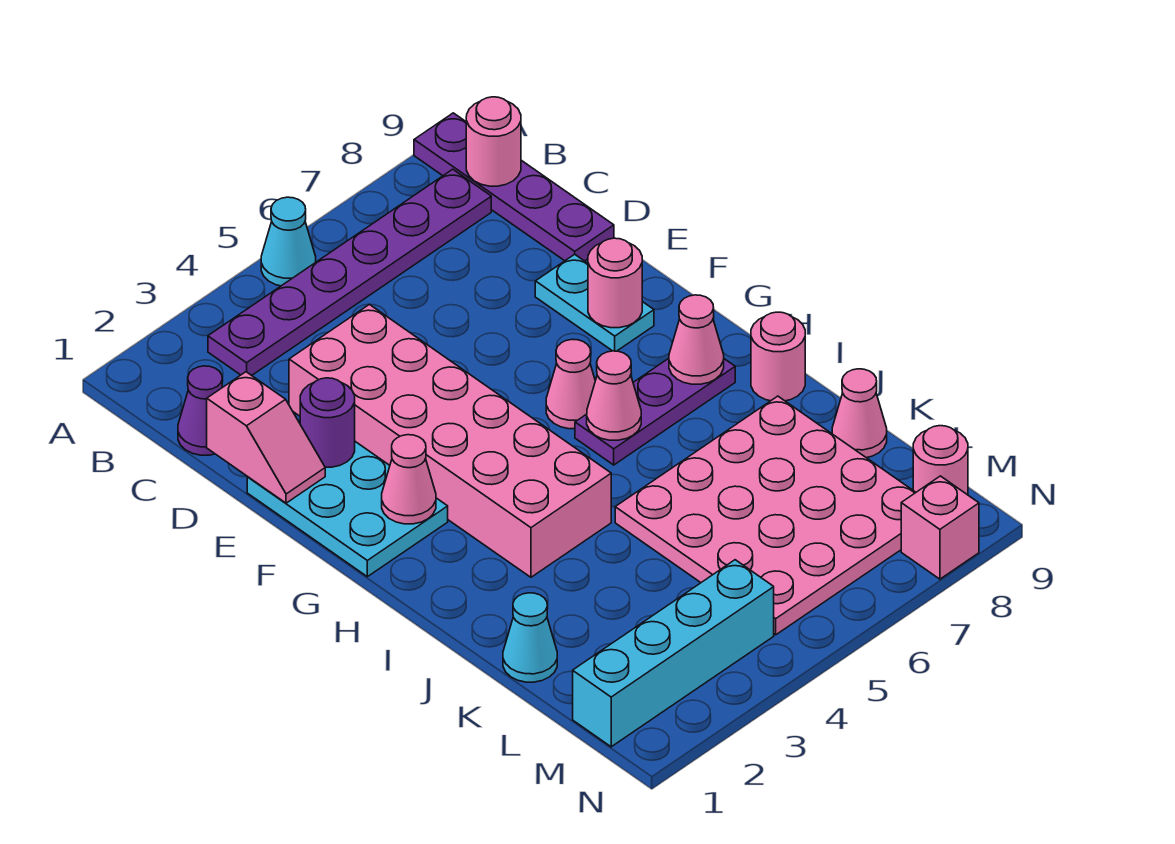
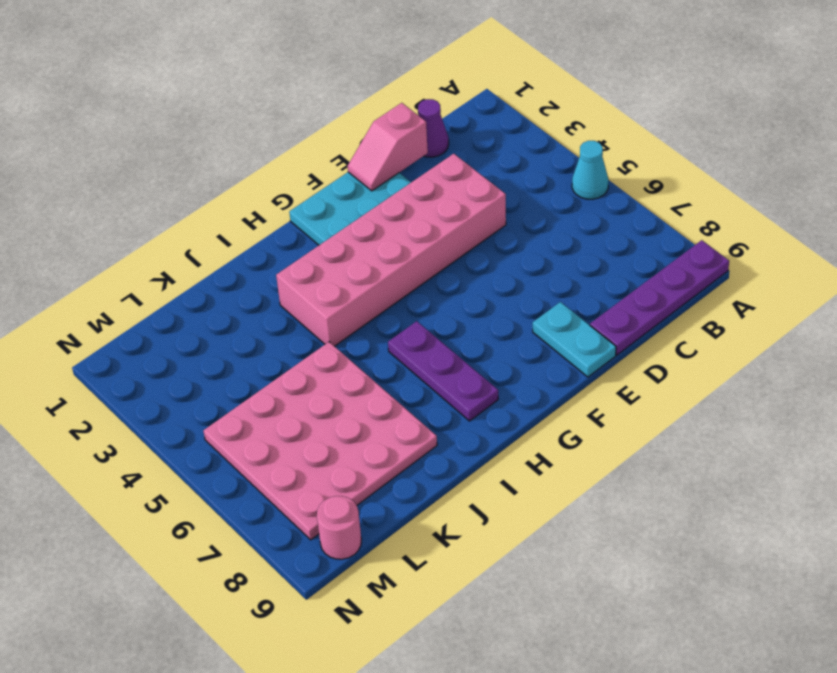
cyan 1x2 plate [533,302,616,377] -> cyan 1x2 plate turned to [535,254,654,351]
none -> purple 1x6 plate [208,169,491,375]
none -> pink 1x1 cone [546,339,595,429]
none -> pink 1x1 round brick [751,312,805,401]

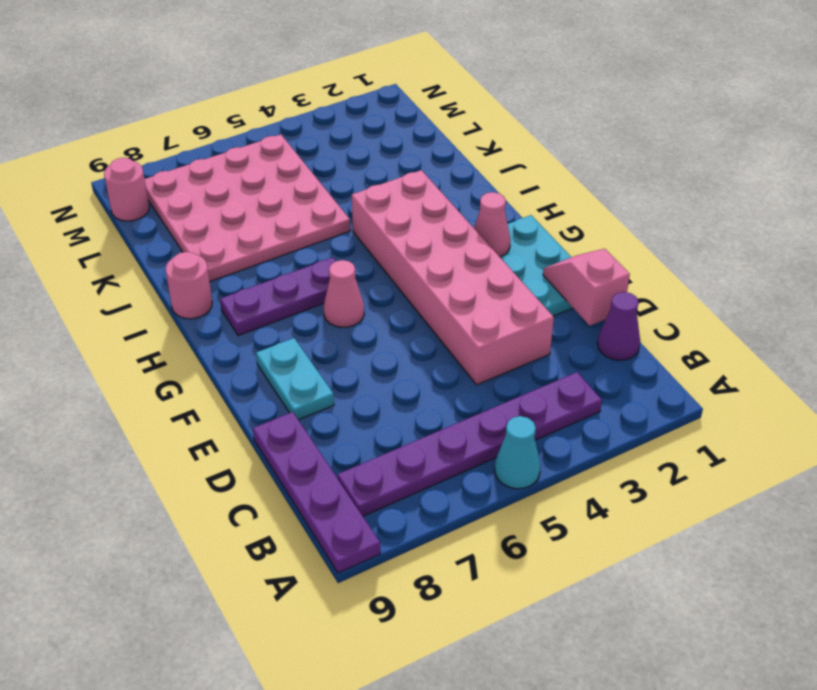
none -> cyan 1x1 cone [503,593,557,682]
none -> pink 1x1 cone [832,369,887,458]
none -> cyan 1x4 brick [573,560,774,747]

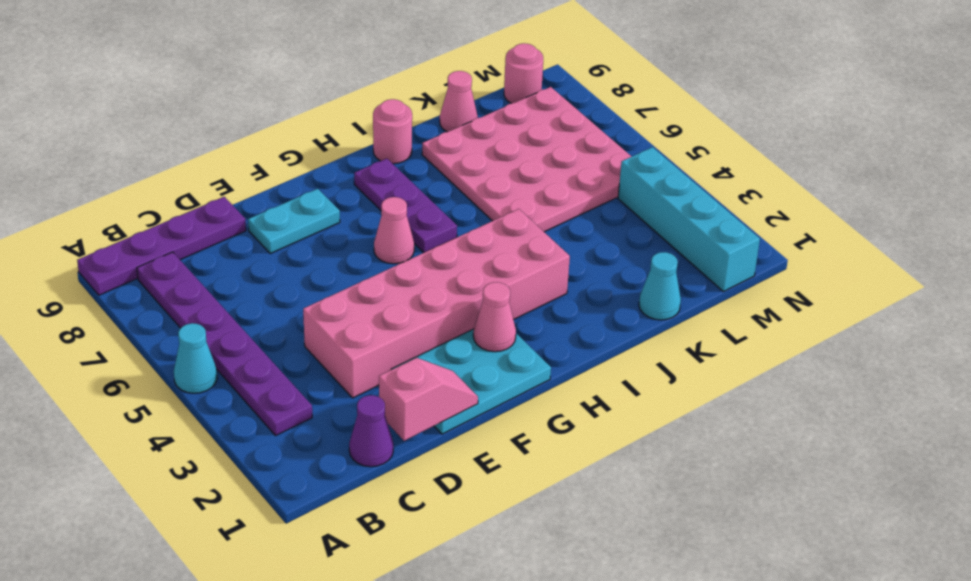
none -> pink 1x1 brick [901,476,979,579]
none -> pink 1x1 round brick [466,97,521,186]
none -> purple 1x1 round brick [300,378,355,467]

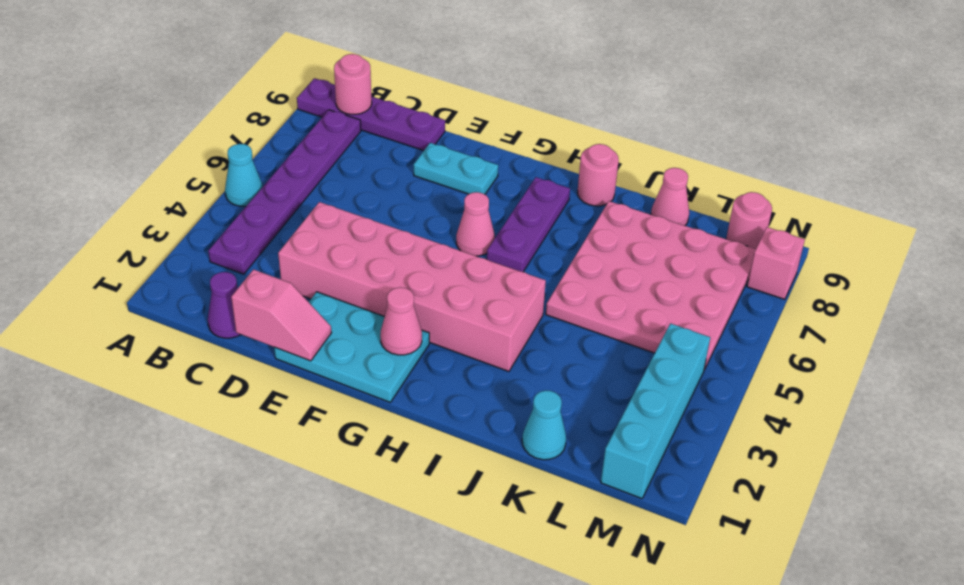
none -> purple 1x1 round brick [300,378,355,467]
none -> pink 1x1 round brick [588,238,642,328]
none -> pink 1x1 cone [587,351,641,440]

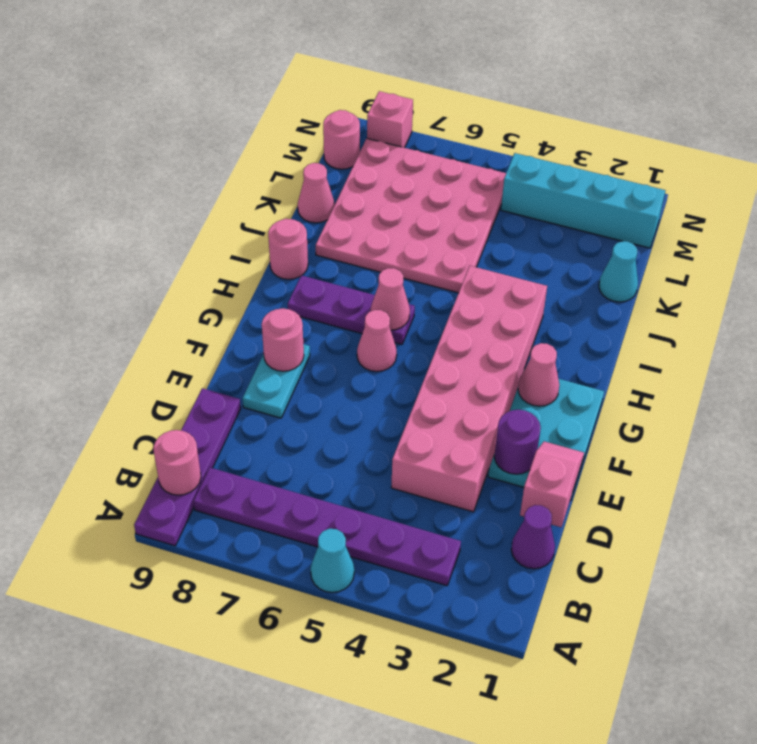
none -> pink 1x1 cone [669,295,724,384]

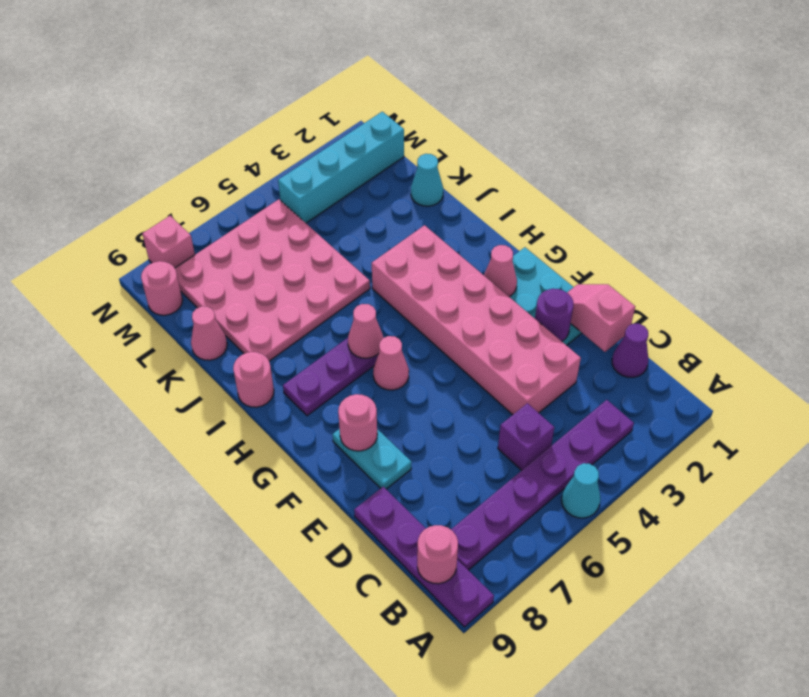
purple 1x1 brick [498,403,554,470] -> none
none -> pink 1x1 cone [669,295,724,384]

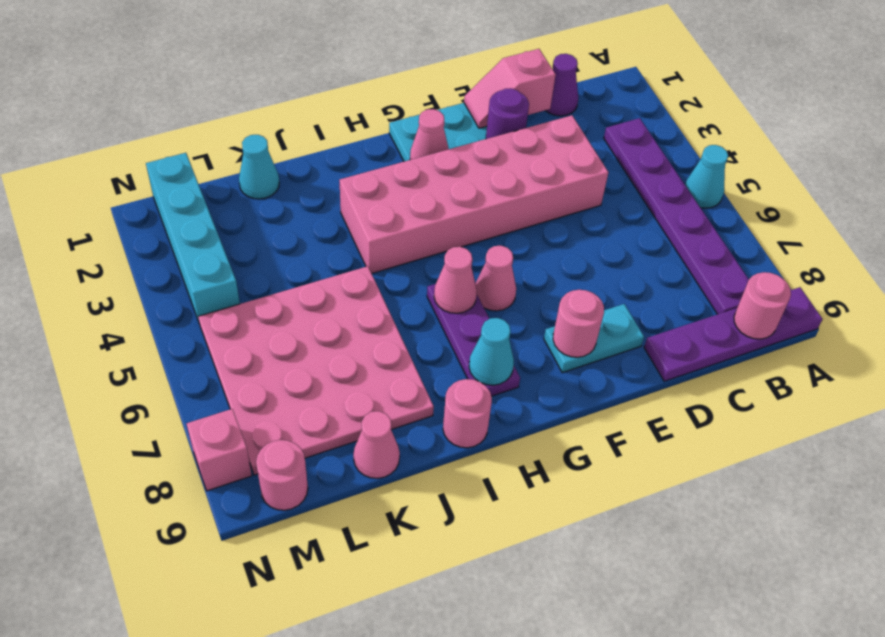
cyan 1x1 cone [469,318,514,385] -> pink 1x1 cone [669,295,724,384]

